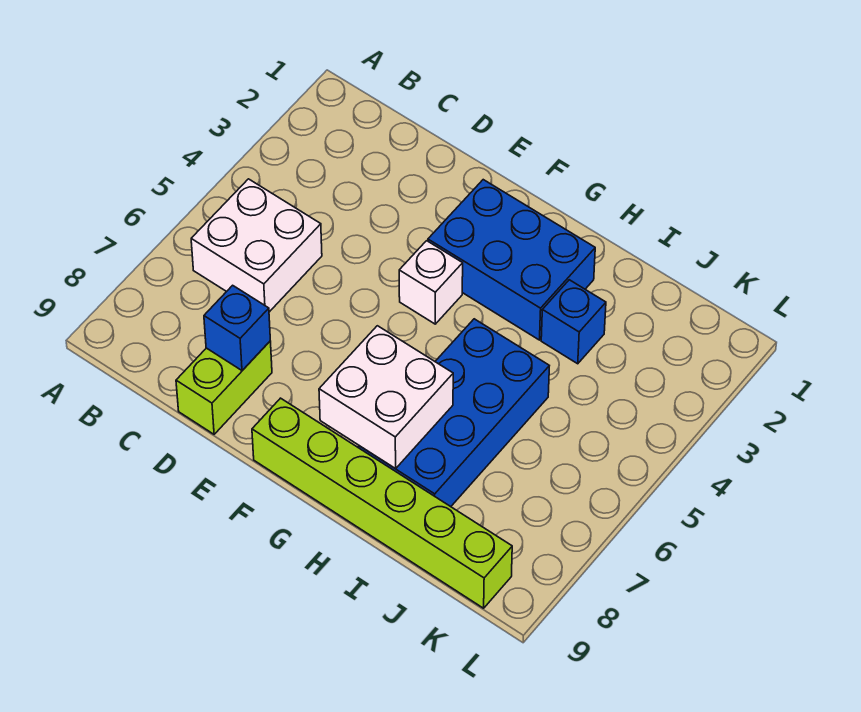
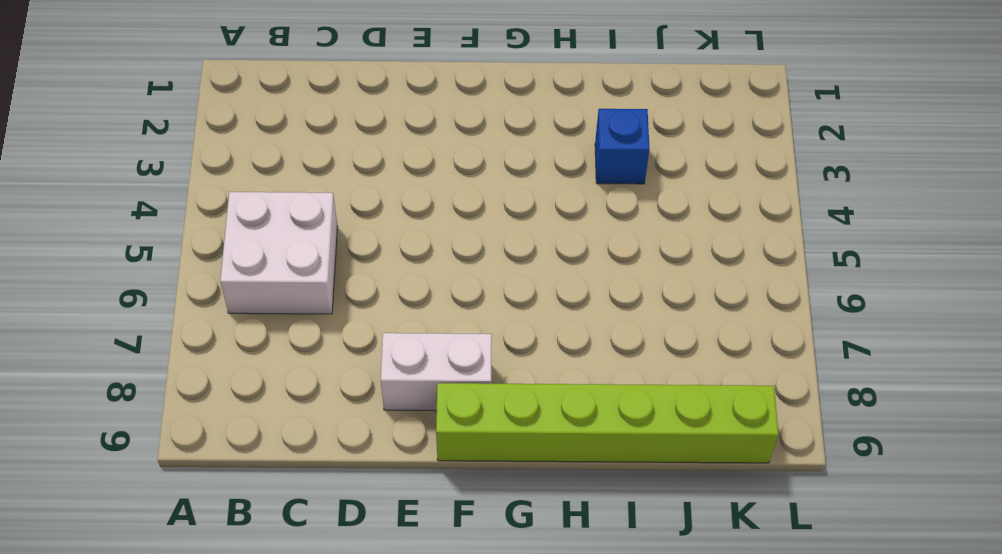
white 1x2 brick [381,333,492,411] -> none
none -> lime 1x2 brick [176,341,272,434]
none -> blue 2x3 brick [428,180,595,340]

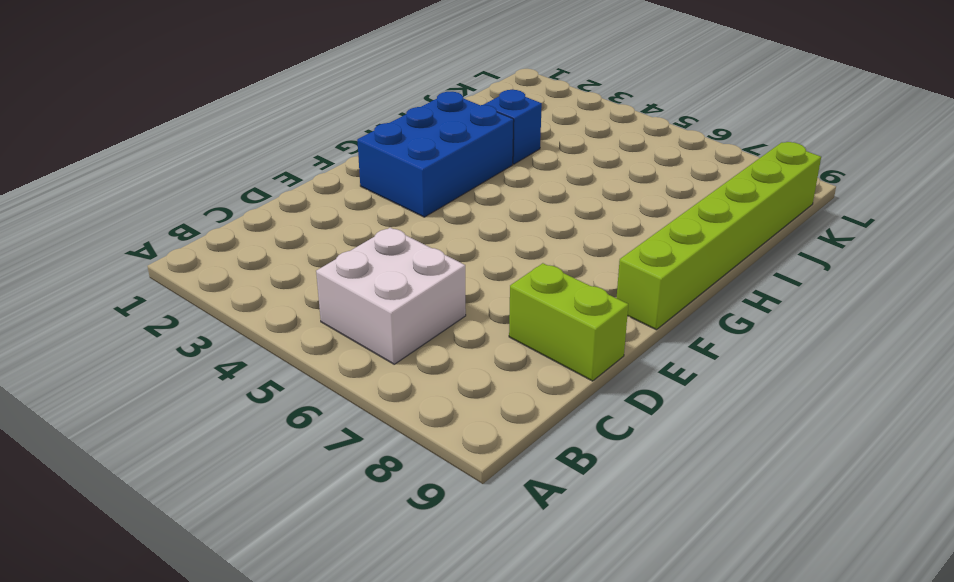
none -> white 1x1 brick [399,241,463,324]
none -> blue 2x4 brick [359,319,549,507]

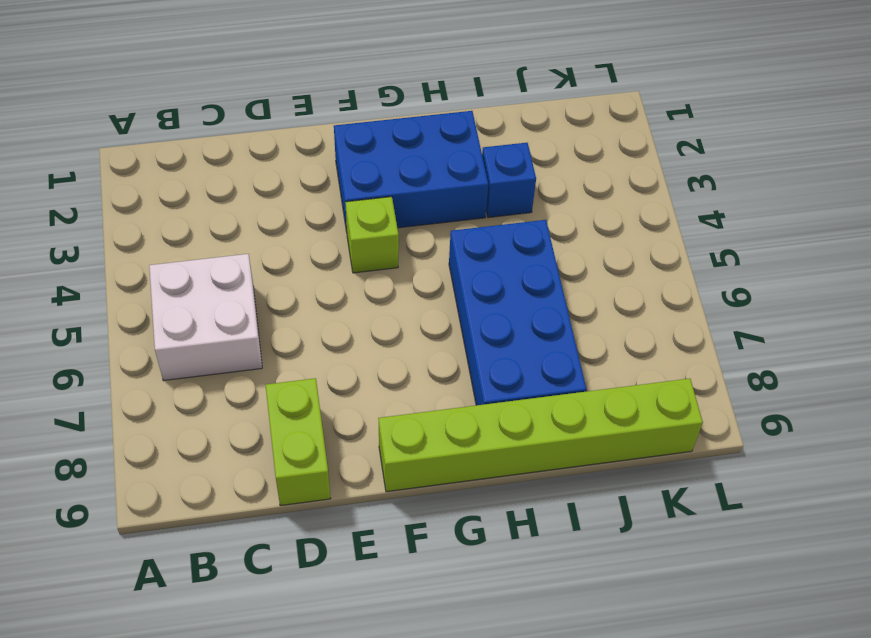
lime 1x1 brick [345,197,399,273] -> white 1x1 brick [399,241,463,324]
none -> blue 1x1 brick [204,285,270,370]
none -> white 2x2 brick [319,326,453,469]

